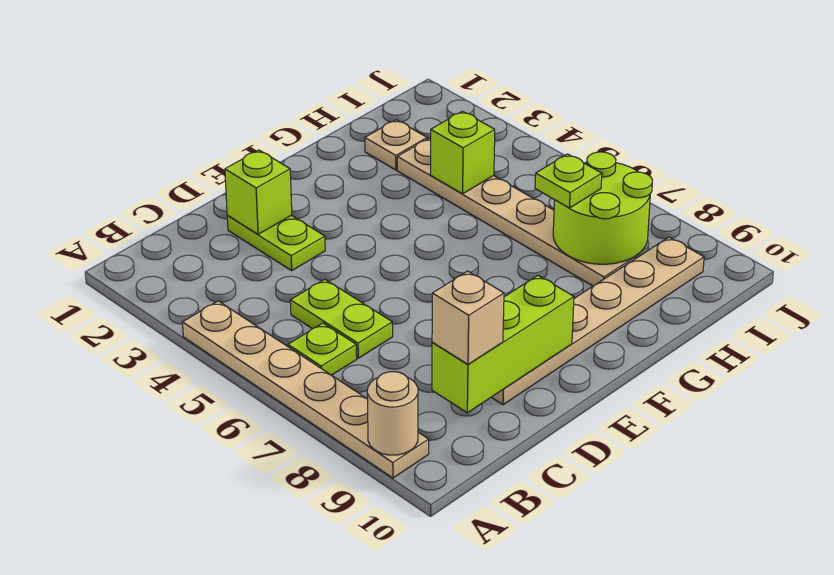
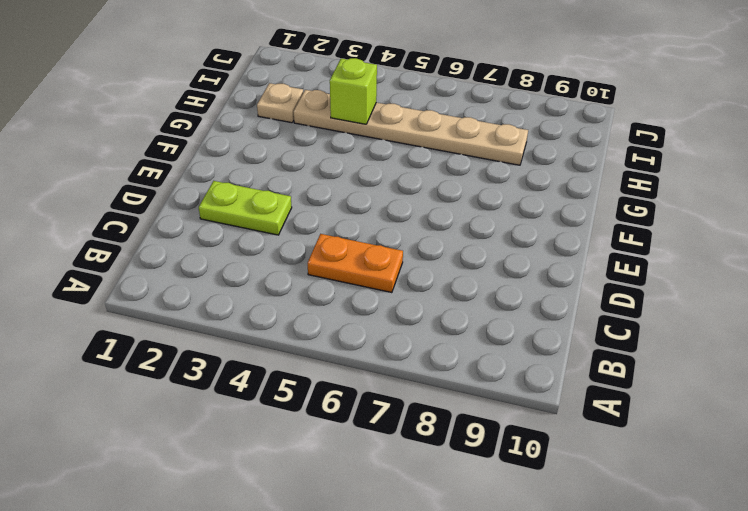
orange 1x2 plate [308,234,403,293] -> lime 1x2 plate [290,279,393,358]
none -> tan 1x6 plate [182,301,429,478]
none -> lime 1x1 plate [288,323,357,375]
none -> tan 1x6 plate [491,237,704,405]

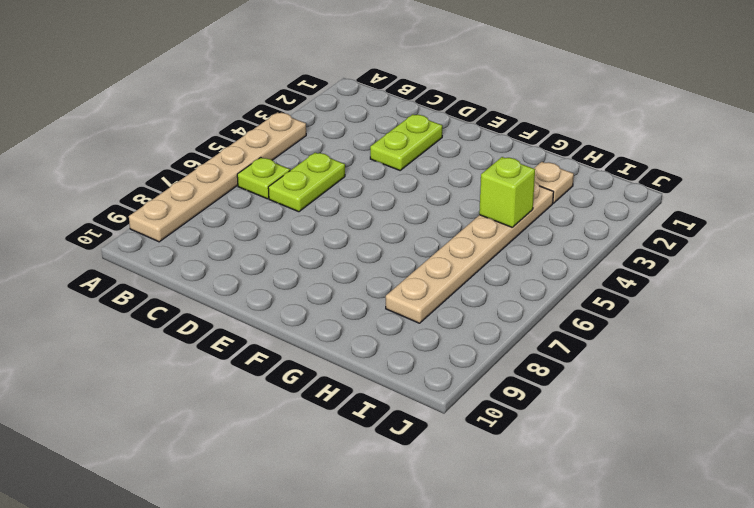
none -> tan 1x6 plate [491,237,704,405]
none -> tan 1x1 round brick [367,372,418,455]
none -> lime 1x3 brick [432,275,574,413]

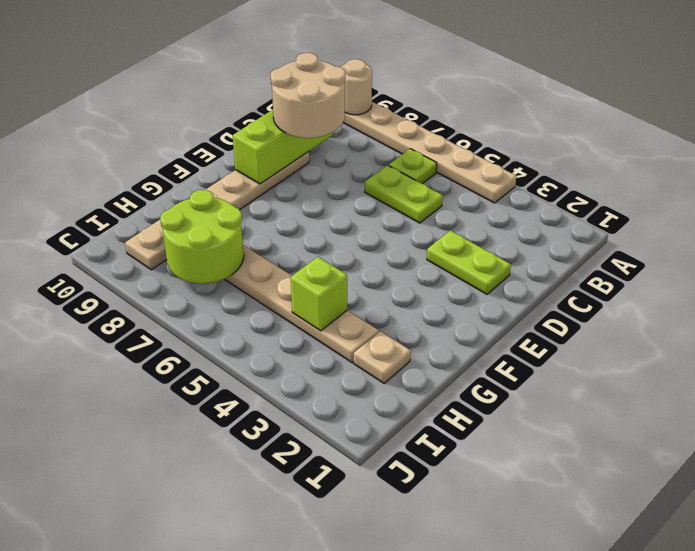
tan 2x2 round brick [270,53,345,138] -> tan 1x1 brick [432,271,504,364]
none -> lime 1x1 brick [225,150,292,234]
none -> lime 1x1 plate [535,154,602,208]

